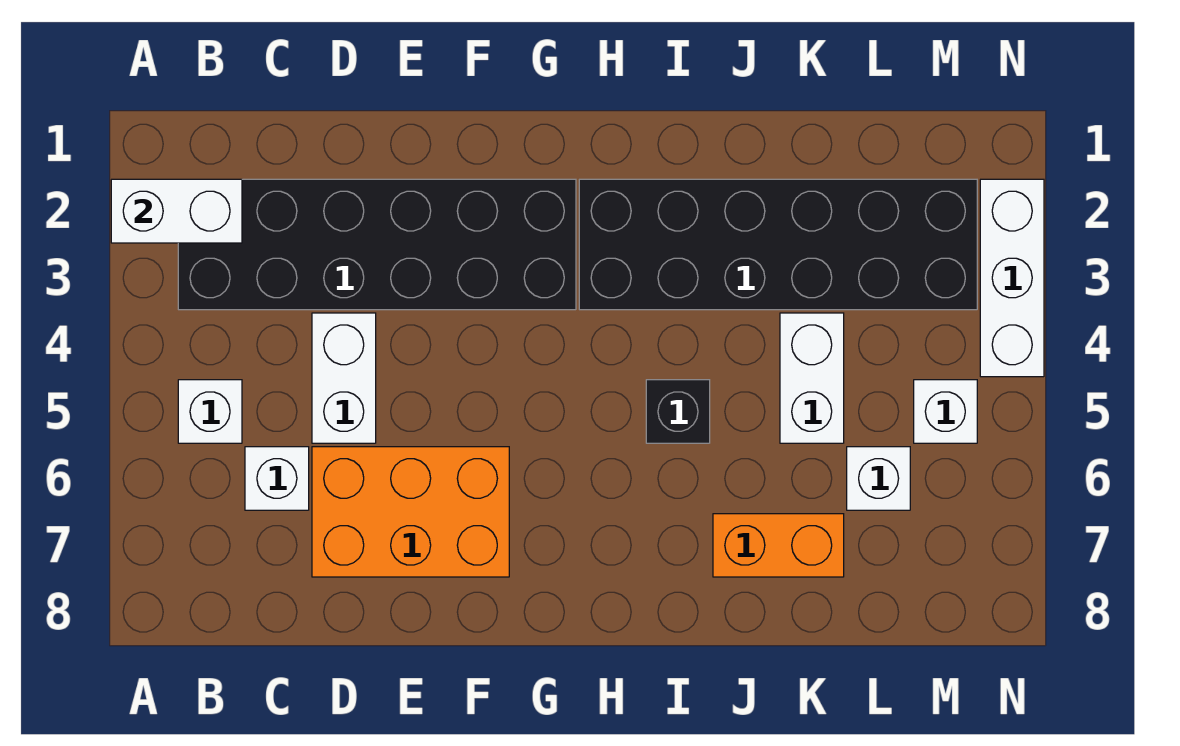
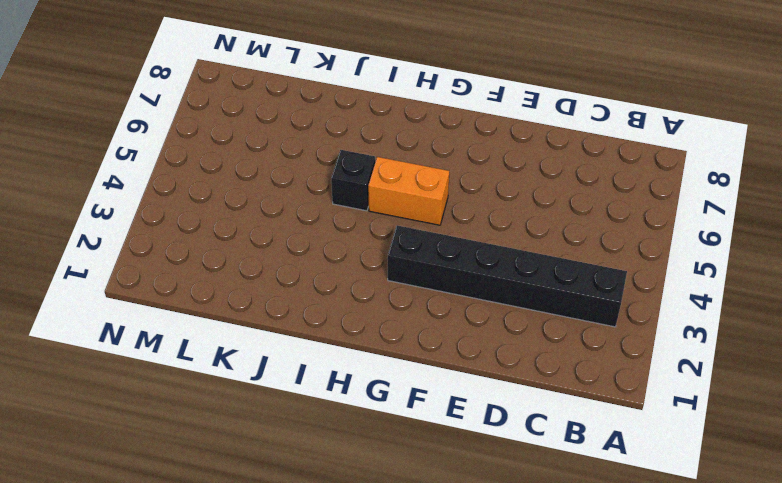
black 1x6 brick [388,225,627,327] -> black 2x6 brick [178,179,576,310]
orange 1x2 brick [368,157,449,225] -> orange 1x2 brick moved to [713,514,844,577]
none -> white 1x1 brick [178,380,242,443]
none -> white 1x1 brick [245,447,309,510]
none -> white 1x2 brick [312,313,376,443]

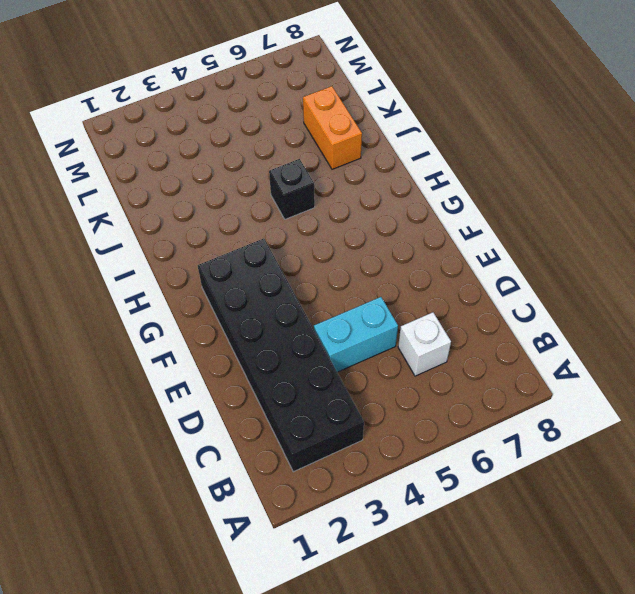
cyan 1x2 brick [314,297,398,372] -> white 1x2 brick [312,313,376,443]
none -> white 1x1 brick [178,380,242,443]
none -> orange 2x3 brick [312,447,509,577]
none -> black 2x6 brick [579,179,977,310]

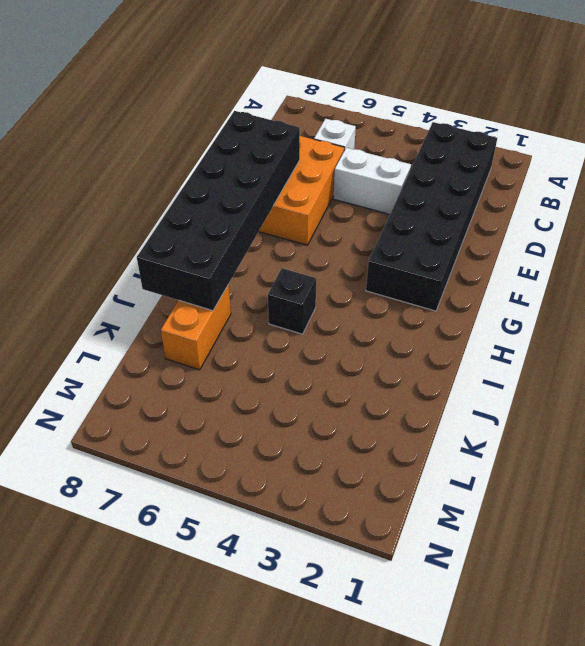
black 2x6 brick [137,111,300,311] -> black 2x6 brick moved to [579,179,977,310]
none -> white 1x1 brick [178,380,242,443]
none -> white 1x2 brick [780,313,844,443]
none -> white 1x1 brick [847,447,910,510]

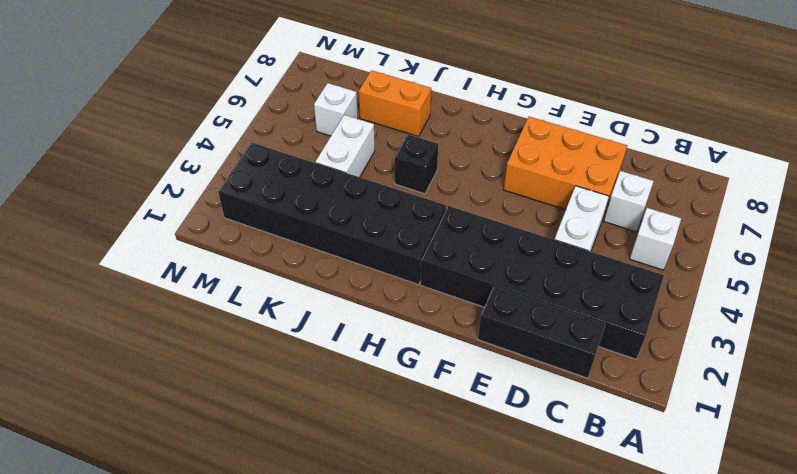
black 1x3 brick [478,286,606,378] -> none
none -> white 1x1 brick [914,380,977,443]
none -> white 1x3 brick [980,179,1044,377]
none -> white 1x2 brick [111,179,242,243]

